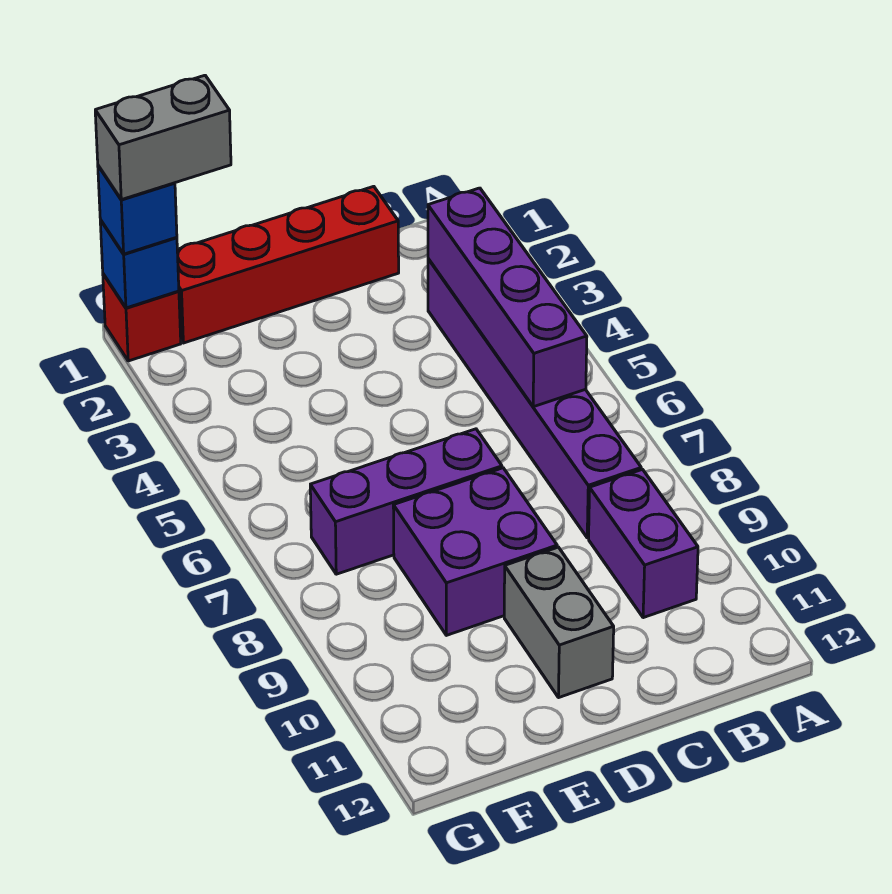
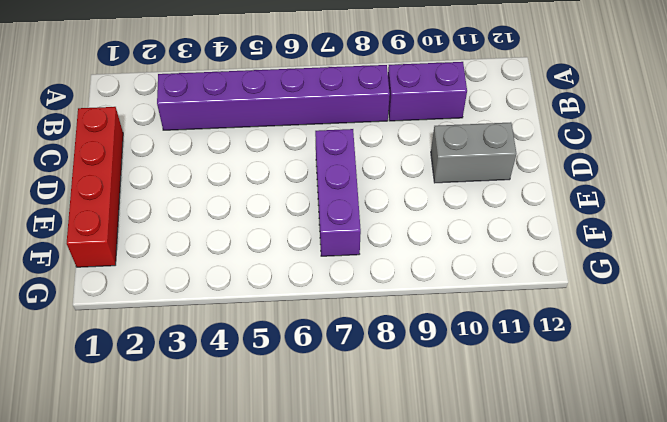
none -> purple 2x2 brick [393,468,557,635]
none -> red 1x1 brick [103,274,181,361]

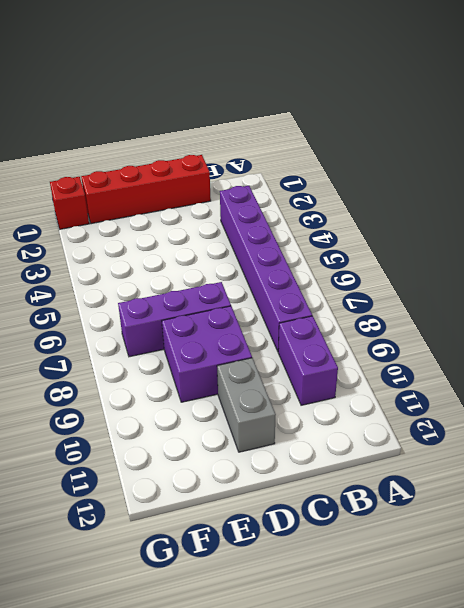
none -> purple 1x4 brick [428,188,587,407]
none -> blue 1x1 brick [100,220,179,308]

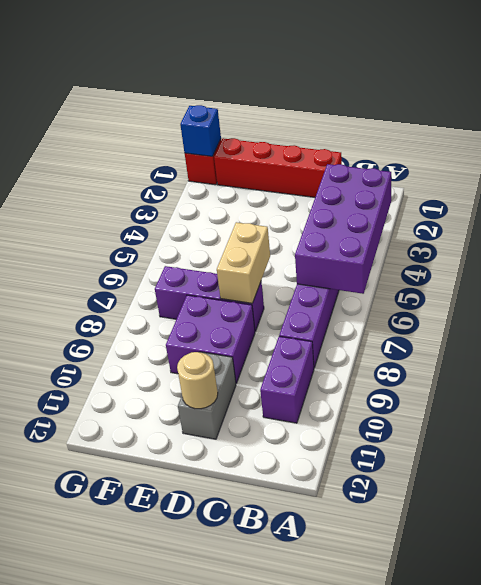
purple 2x4 brick [295,164,392,294] -> purple 1x4 brick [428,188,587,407]
tan 1x2 brick [217,222,270,303] -> none
tan 1x1 round brick [177,352,218,409] -> none
none -> blue 1x1 brick [98,166,177,254]
none -> grey 1x2 brick [95,75,231,200]

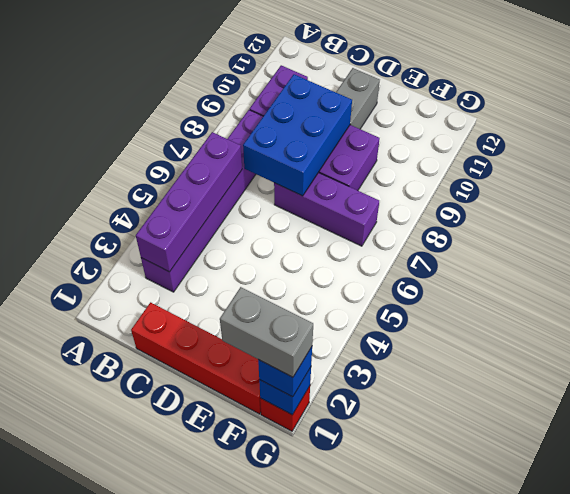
blue 2x3 brick [243,74,352,196] -> none

